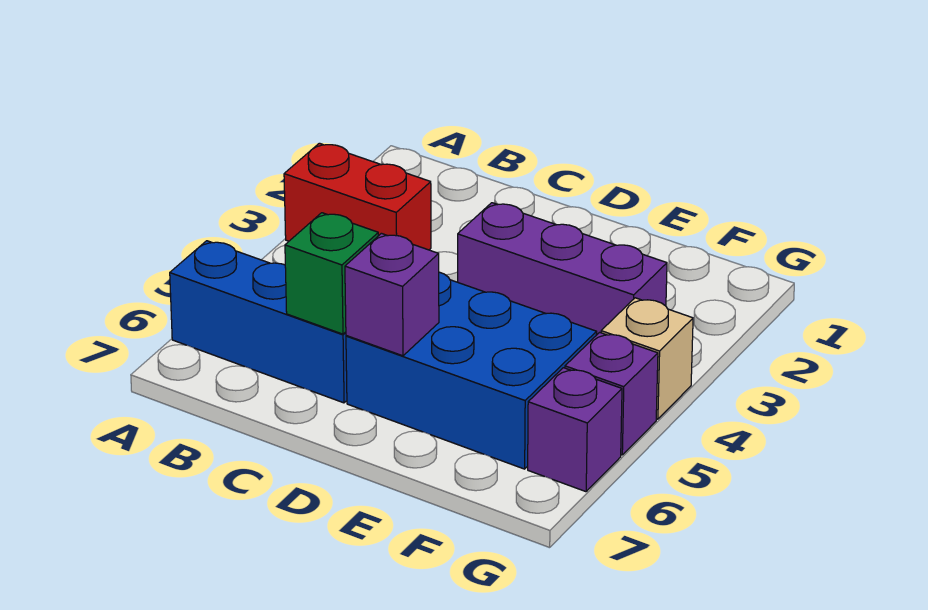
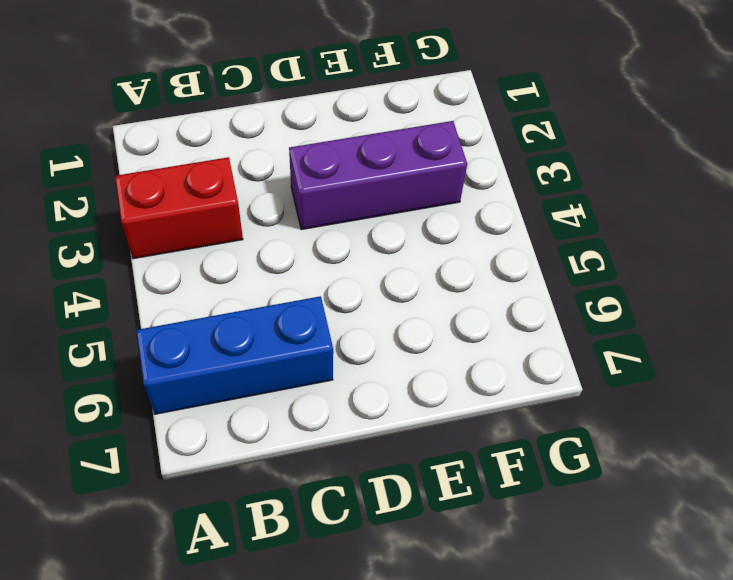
none -> blue 2x3 brick [346,272,597,469]
none -> tan 1x1 brick [601,298,693,419]

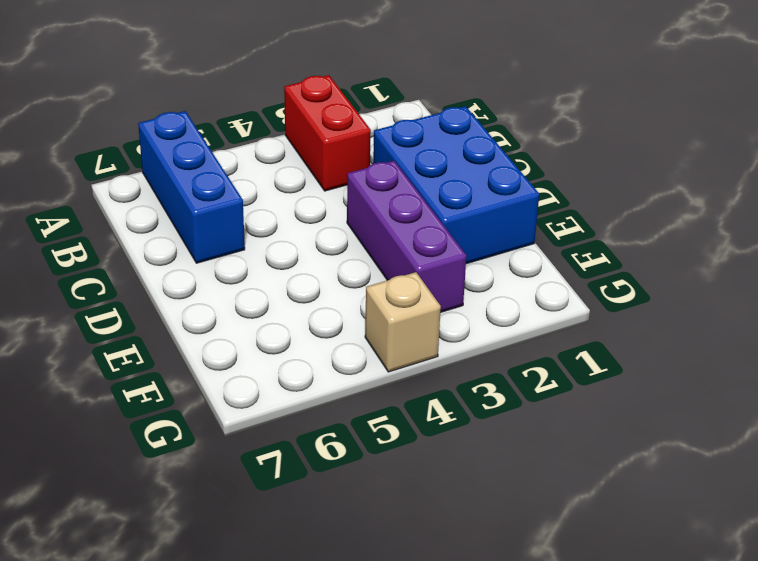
blue 2x3 brick [373,106,539,264] -> blue 2x3 brick moved to [346,272,597,469]
none -> purple 1x1 brick [565,332,658,455]
none -> purple 1x1 brick [528,368,622,492]

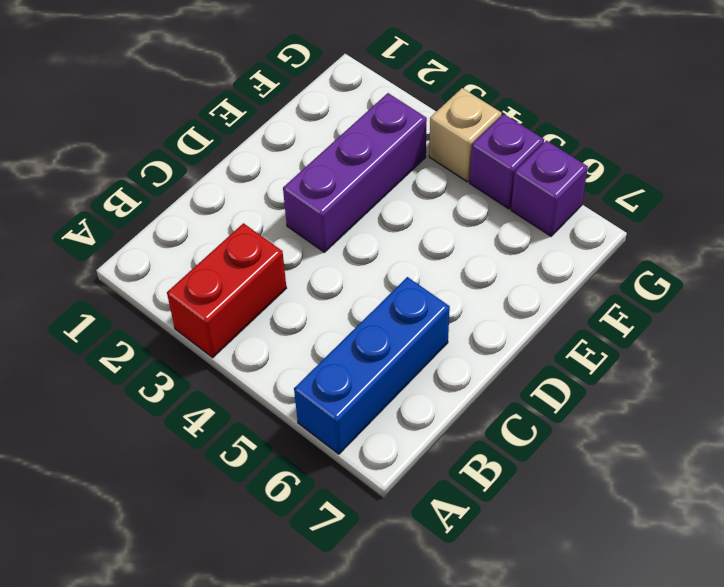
none -> blue 2x3 brick [346,272,597,469]
none -> green 1x1 brick [285,213,378,334]

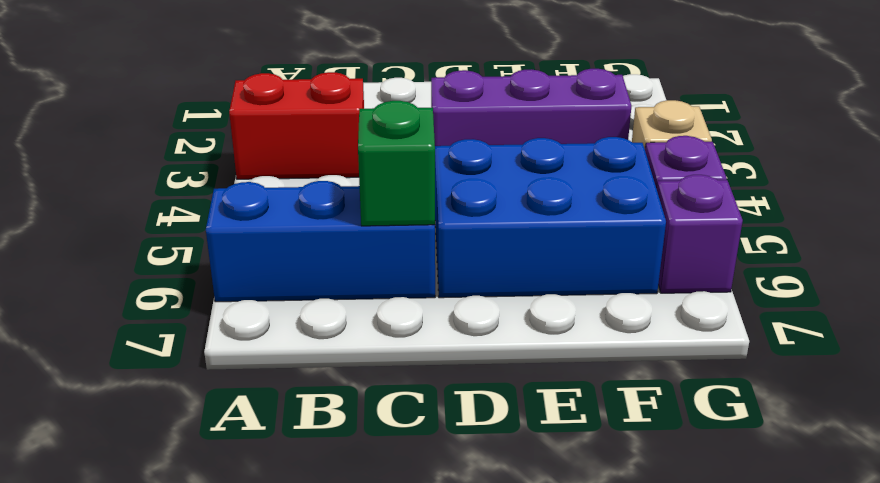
none -> purple 1x1 brick [345,233,439,356]

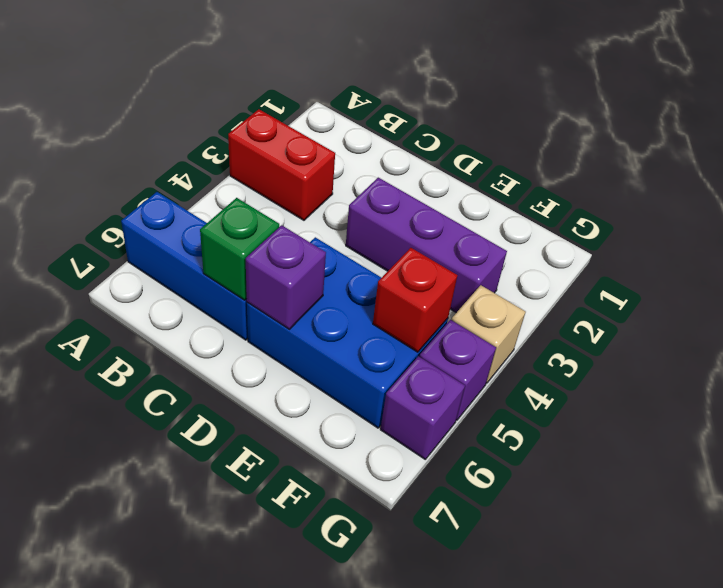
red 1x1 brick [373,248,457,352] -> none

